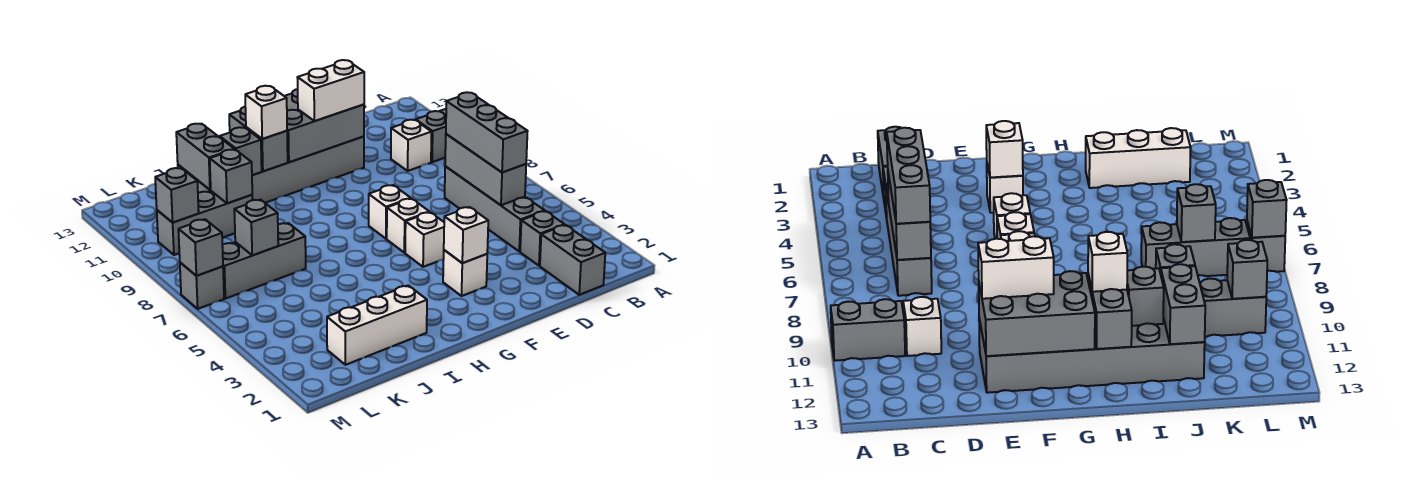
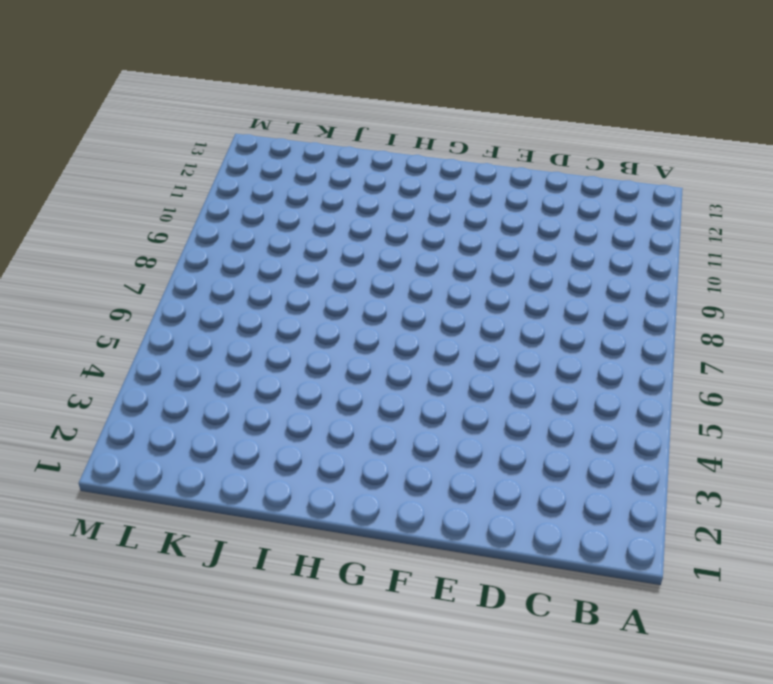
none -> grey 1x2 brick [416,109,446,162]
none -> grey 1x2 brick [540,225,605,295]
none -> grey 1x1 brick [520,211,565,266]

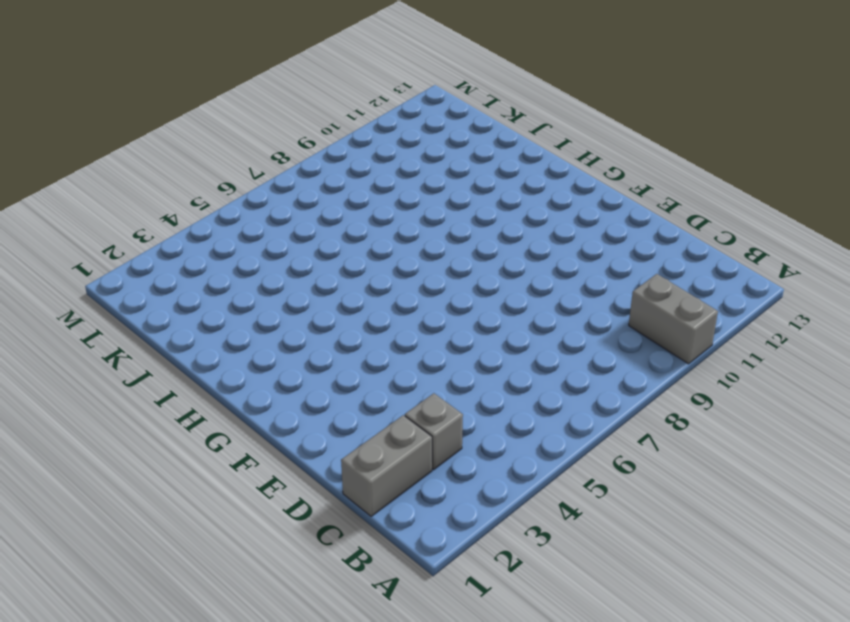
none -> grey 1x4 brick [445,166,545,251]
none -> white 1x1 brick [391,120,432,171]
none -> grey 2x6 brick [178,136,364,203]

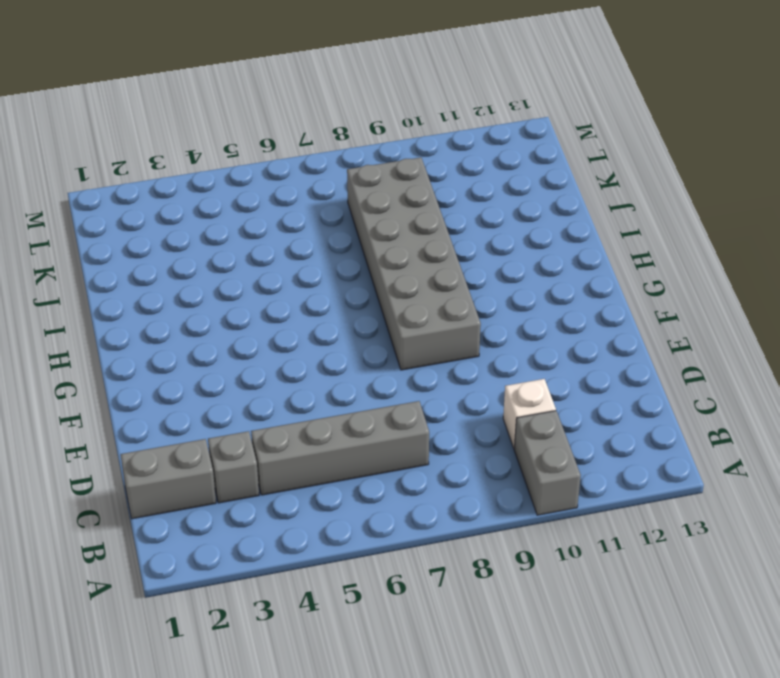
grey 2x6 brick [347,157,481,370] -> grey 2x6 brick moved to [178,136,364,203]
none -> white 1x1 brick [443,250,487,296]
none -> white 1x1 brick [405,212,444,267]
none -> white 1x1 brick [387,199,429,253]

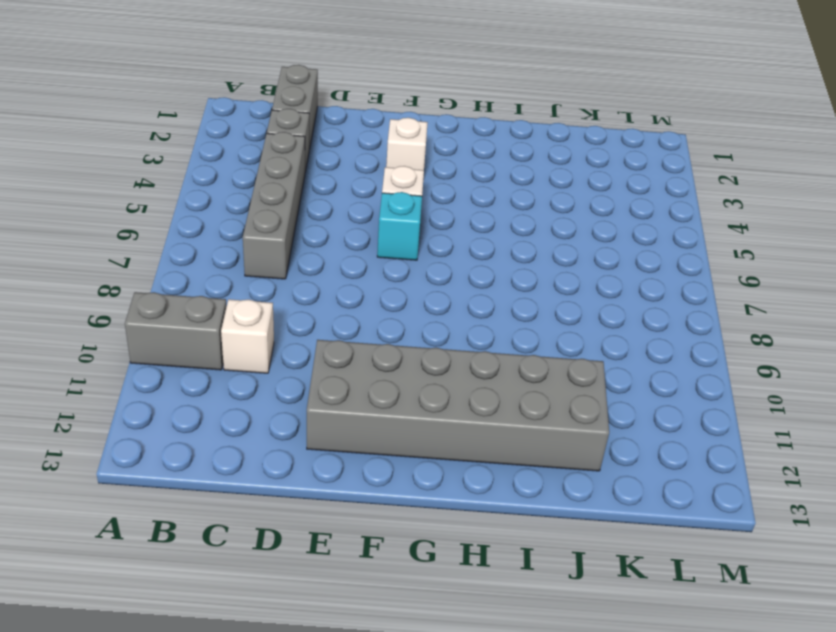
cyan 1x1 brick [377,192,422,260] -> white 1x1 brick [387,199,429,253]
none -> white 1x1 brick [369,185,411,239]
none -> white 1x3 brick [327,285,427,365]
none -> grey 1x3 brick [222,223,306,299]

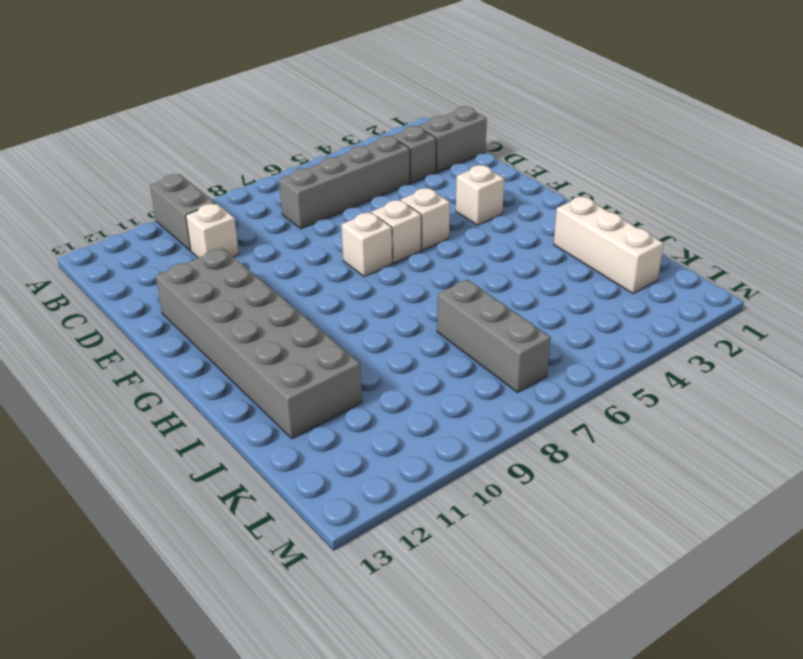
none -> grey 1x3 brick [157,191,253,255]
none -> grey 1x1 brick [180,263,224,309]
none -> grey 1x3 brick [445,134,526,205]

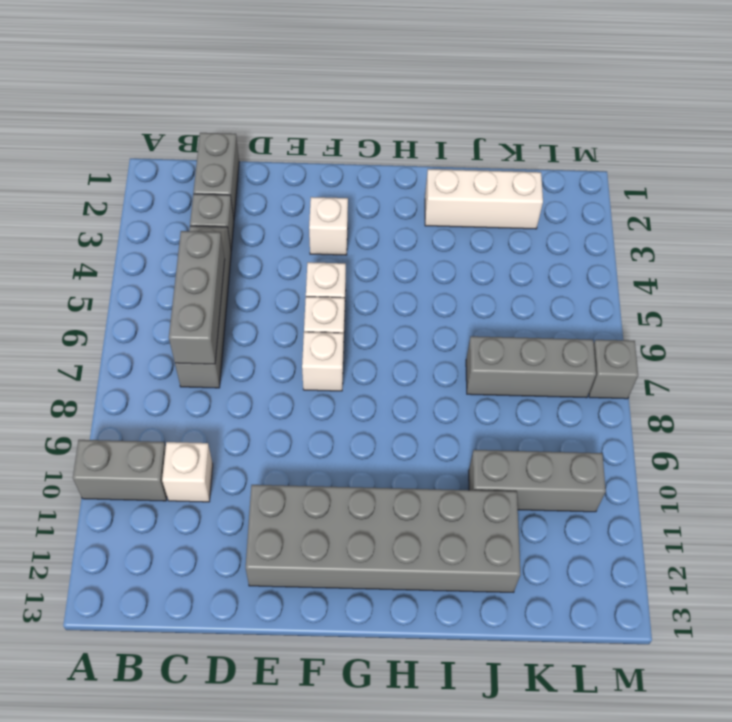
none -> grey 2x3 brick [285,89,364,162]
none -> white 1x1 brick [444,207,488,263]
none -> grey 1x2 brick [229,107,288,171]

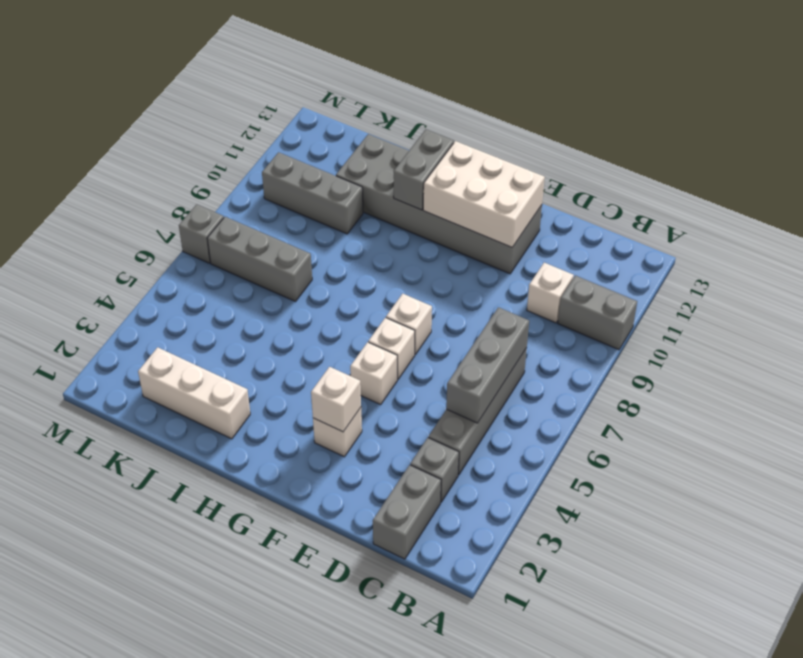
white 2x3 brick [423,141,545,247] -> grey 2x3 brick [285,89,364,162]
none -> grey 1x1 brick [220,127,262,175]
none -> grey 1x1 brick [210,150,252,203]
none -> grey 1x2 brick [176,124,234,190]

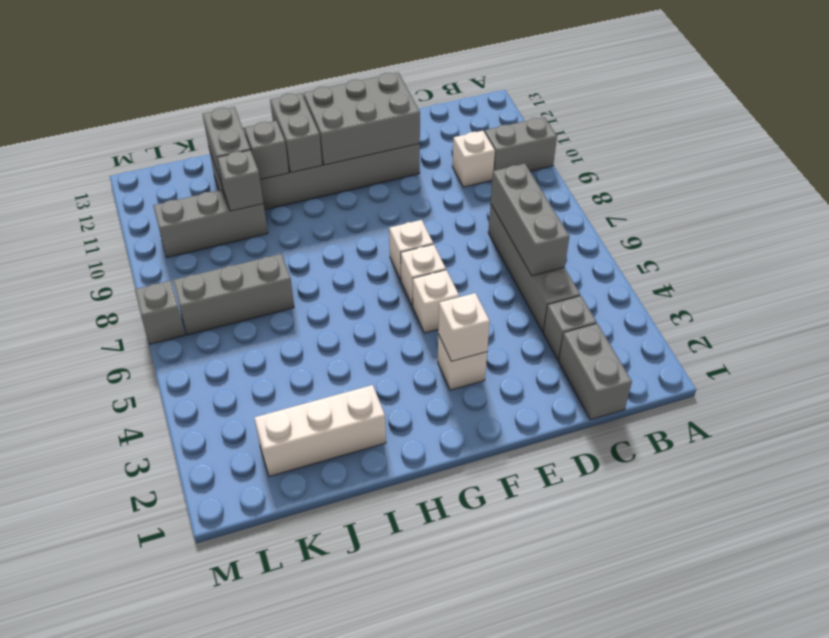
none -> grey 1x1 brick [234,200,278,255]
none -> grey 1x1 brick [155,168,199,223]
none -> grey 1x1 brick [178,219,223,276]

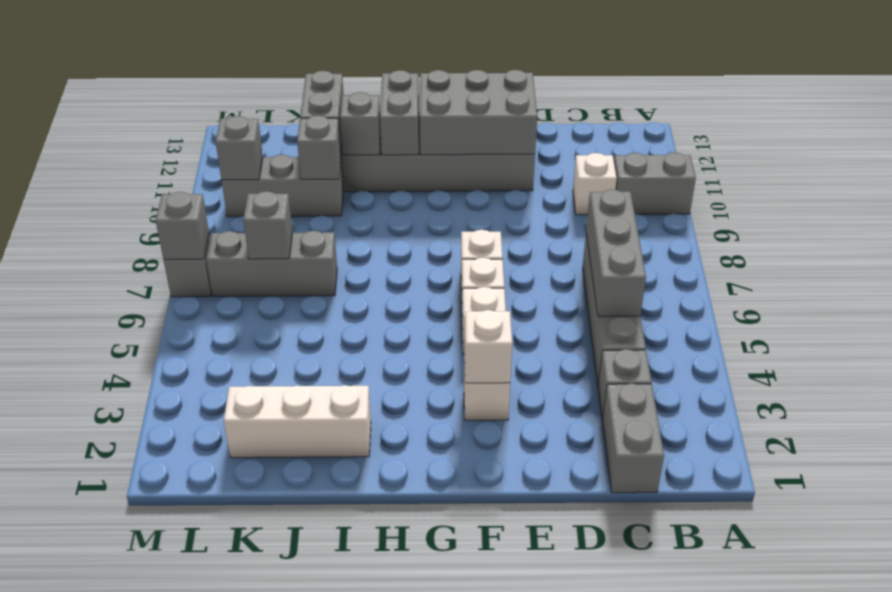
none -> grey 1x3 brick [446,92,528,172]
none -> white 1x2 brick [297,60,364,121]
none -> white 1x1 brick [245,86,287,139]

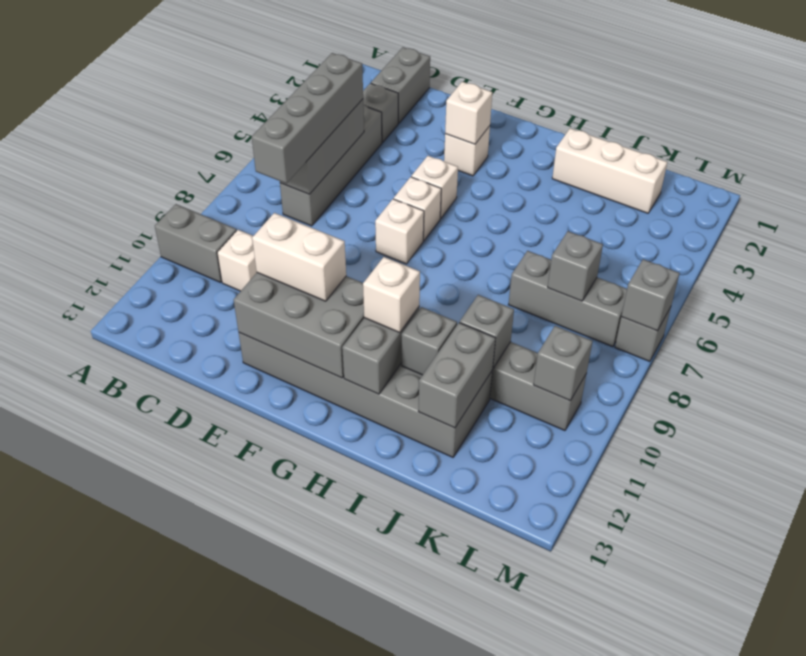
grey 1x4 brick [252,53,363,183] -> grey 1x3 brick [446,92,528,172]

